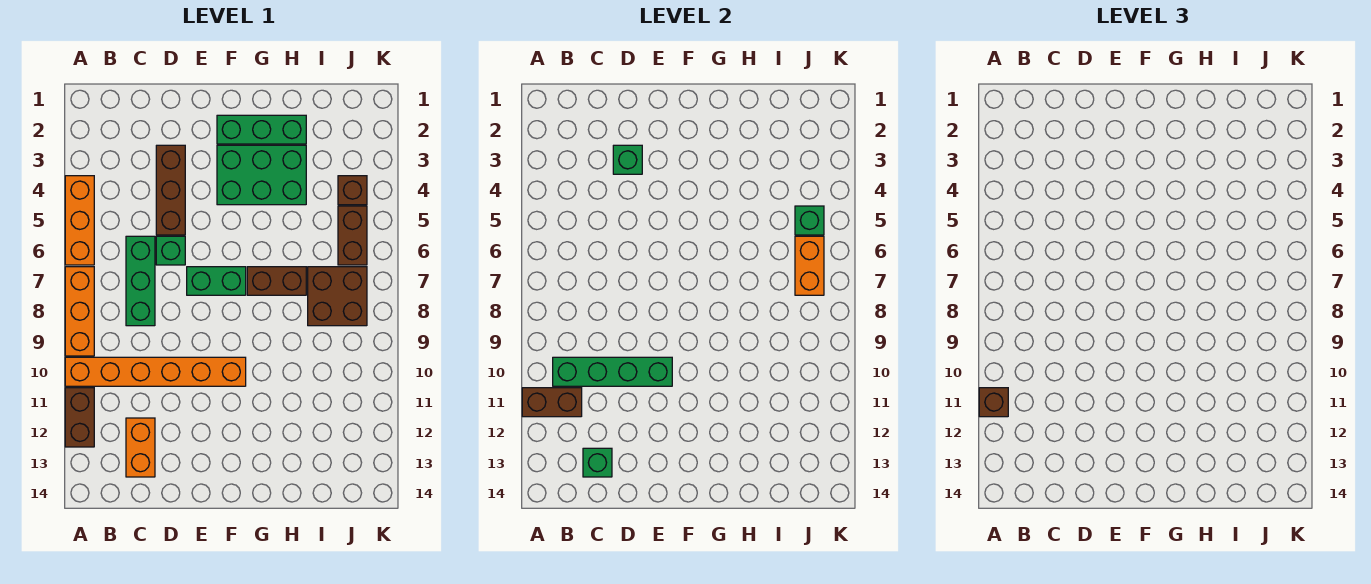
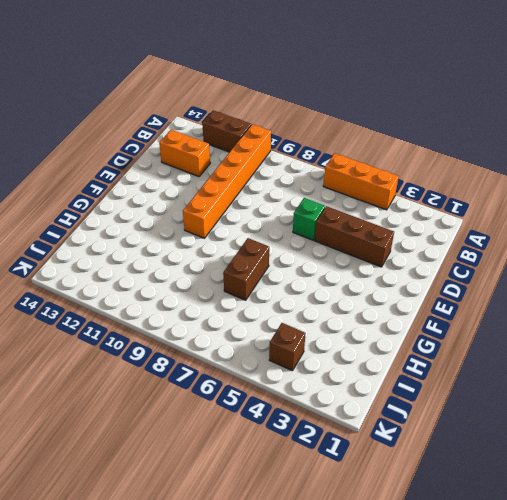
none -> orange 1x3 brick [65,267,94,356]
none -> green 1x3 brick [126,236,155,326]
none -> green 1x2 brick [187,267,246,295]

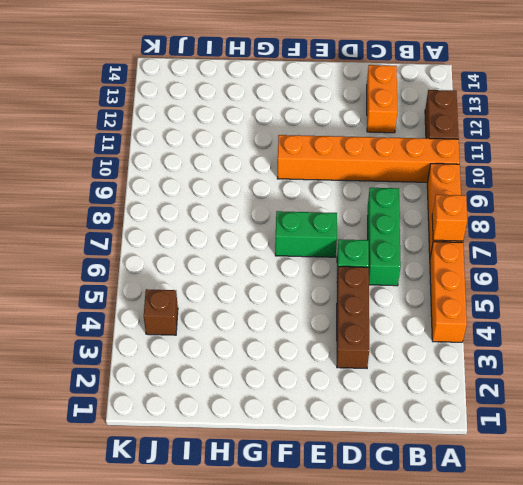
orange 1x1 brick [432,195,467,241] -> none
none -> green 1x3 brick [217,115,306,144]
none -> green 2x3 brick [217,145,306,205]
none -> brown 1x2 brick [247,267,306,295]

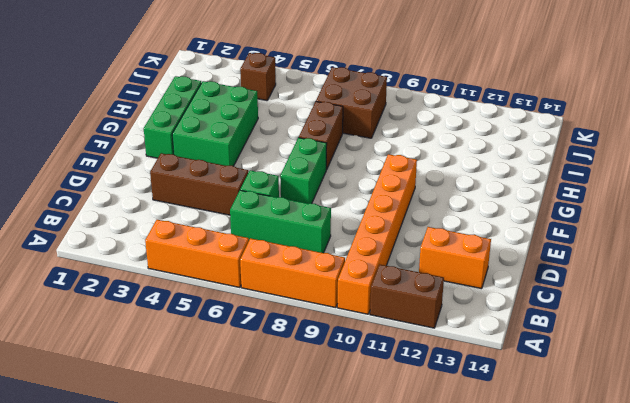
none -> brown 1x2 brick [338,206,367,265]
none -> brown 1x2 brick [522,388,582,417]
none -> green 1x4 brick [553,357,672,386]

